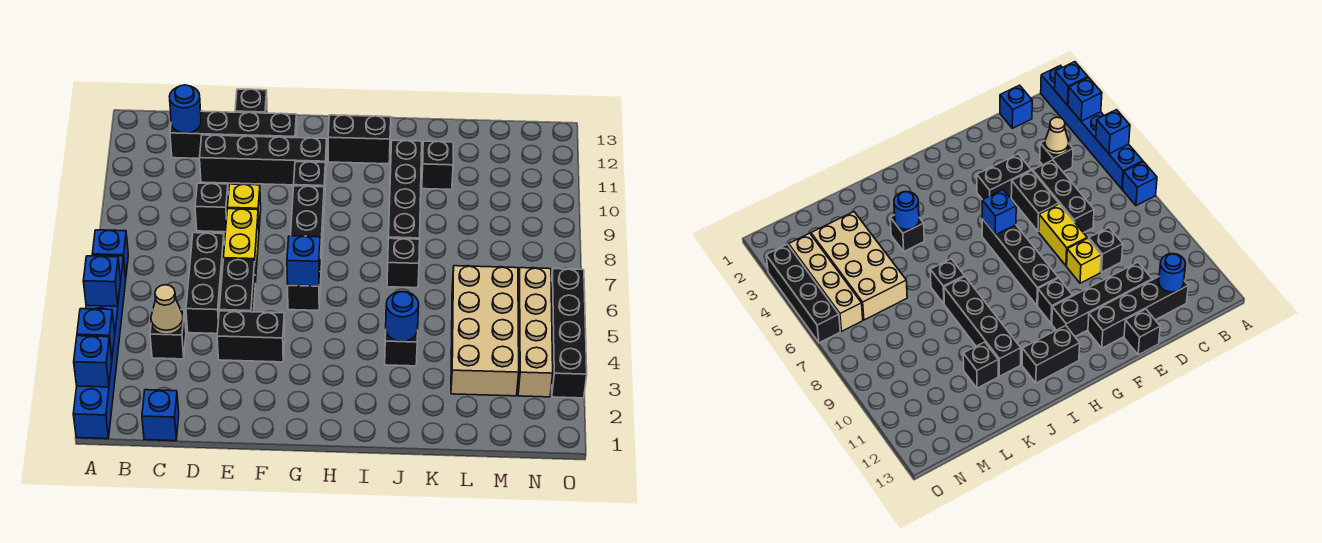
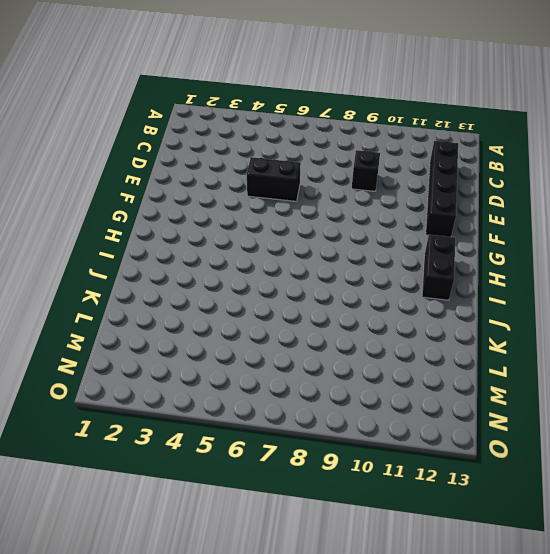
none -> blue 1x6 brick [73,255,126,439]
none -> blue 1x1 brick [92,230,128,278]
none -> blue 1x1 brick [142,390,179,441]
none -> black 1x1 brick [150,310,186,359]

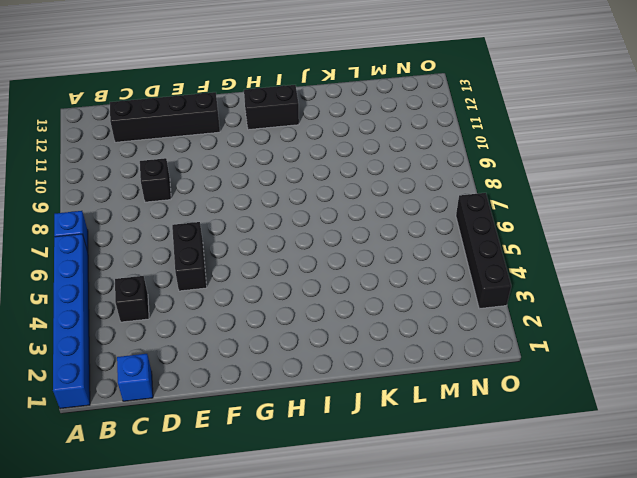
none -> black 1x3 brick [186,233,224,334]
none -> black 1x4 brick [200,135,327,186]
none -> black 1x2 brick [217,311,285,362]
none -> yellow 1x2 brick [224,209,259,283]

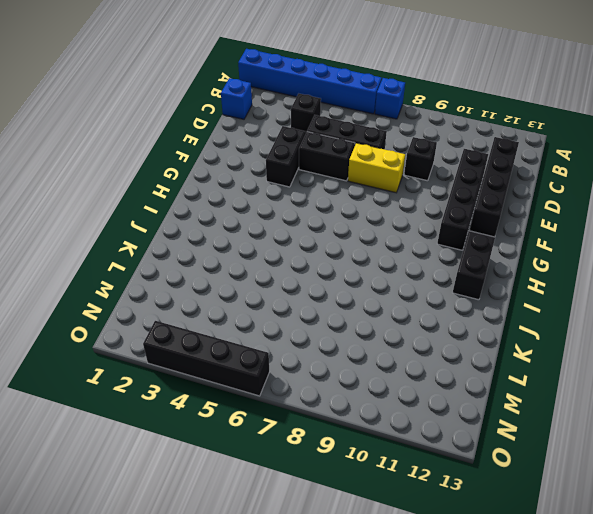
none -> yellow 1x1 brick [228,184,261,226]
none -> black 1x1 brick [235,89,267,113]
none -> black 1x4 brick [288,186,324,311]
none -> black 1x1 brick [294,162,325,206]

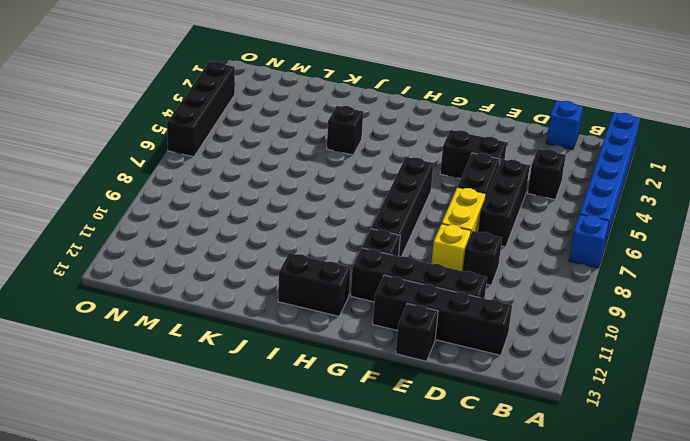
none -> black 1x1 brick [387,238,420,288]
none -> black 1x4 brick [389,140,422,239]
none -> black 1x1 brick [422,141,453,190]
none -> tan 2x4 brick [451,266,519,396]

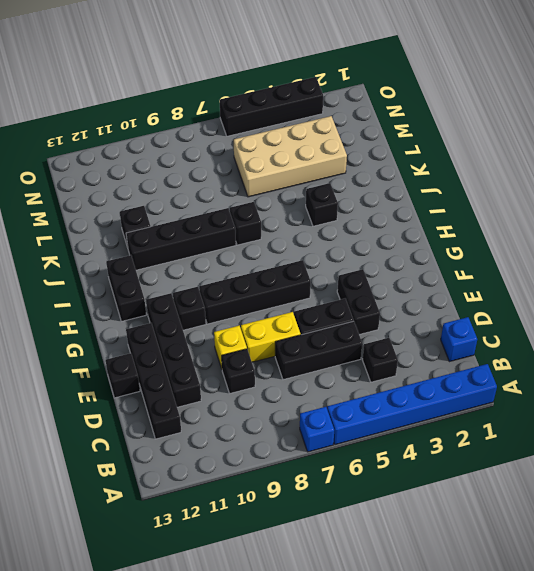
none -> tan 1x4 brick [518,268,553,397]
none -> blue 1x1 brick [74,336,112,387]
none -> blue 1x1 brick [77,309,115,357]
none -> blue 1x1 brick [83,256,121,306]

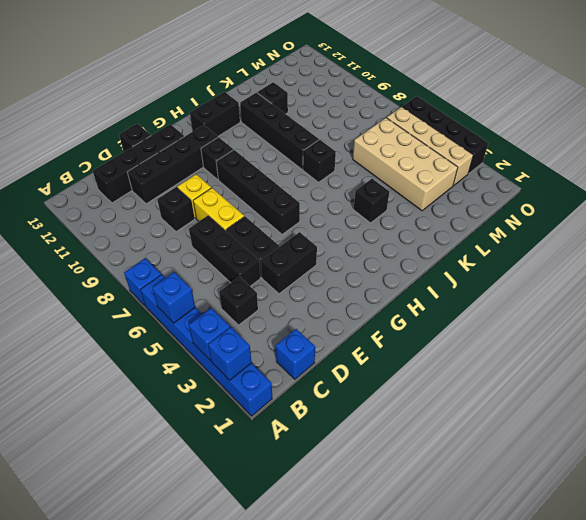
none -> tan 1x1 cone [151,285,183,334]
none -> blue 1x1 round brick [169,85,201,133]
none -> blue 1x1 brick [287,236,320,286]
none -> blue 1x1 round brick [386,292,419,341]

